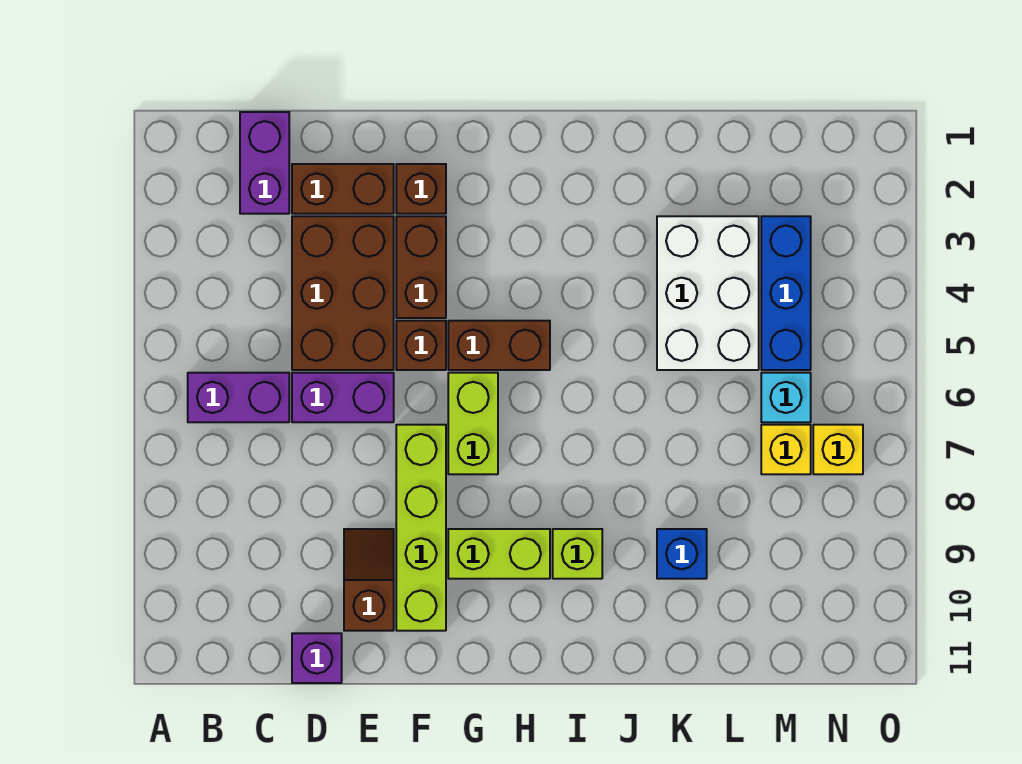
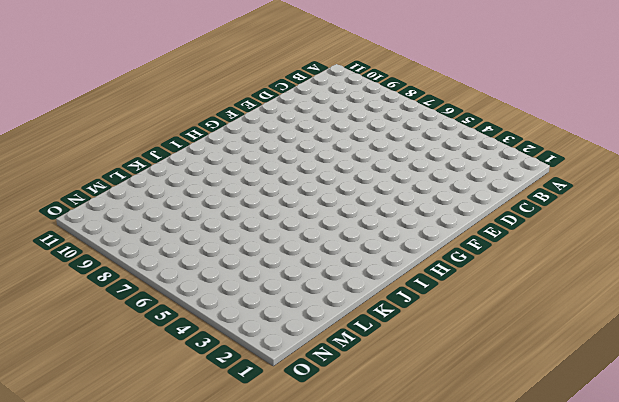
none -> purple 1x2 brick [188,373,289,422]
none -> purple 1x2 brick [240,112,289,214]
none -> brown 1x2 brick [292,164,394,214]

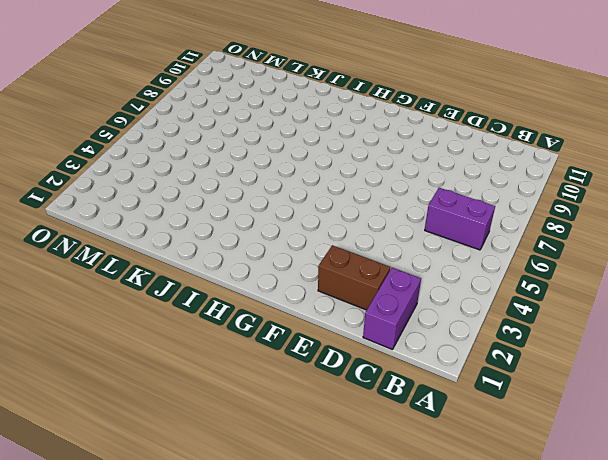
none -> brown 2x3 brick [292,216,394,370]
none -> purple 1x2 brick [292,373,394,422]
none -> purple 1x1 brick [292,633,342,683]

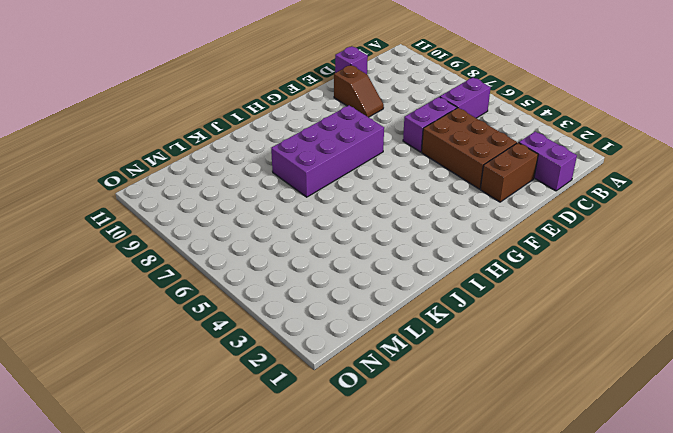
purple 2x4 brick [271,105,384,197] -> lime 1x2 brick [448,373,498,474]
none -> brown 1x1 brick [396,164,446,214]
none -> brown 1x2 brick [396,216,446,318]
none -> brown 1x1 brick [396,321,446,370]

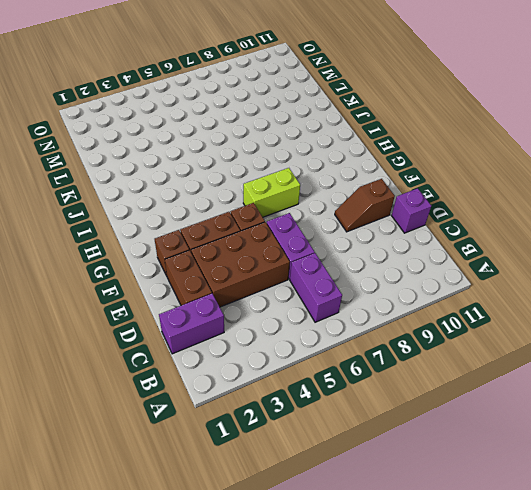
none -> lime 1x4 brick [396,425,446,631]
none -> brown 1x2 brick [448,321,550,370]
none -> lime 1x2 brick [448,529,550,579]

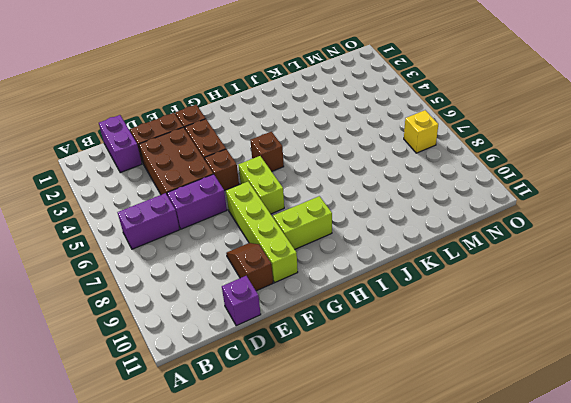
brown 1x1 brick [250,132,284,171] -> brown 1x2 brick [448,321,550,370]
none -> lime 1x1 brick [553,529,602,579]
none -> white 2x3 brick [657,216,759,370]
none -> blue 1x1 brick [657,529,707,579]

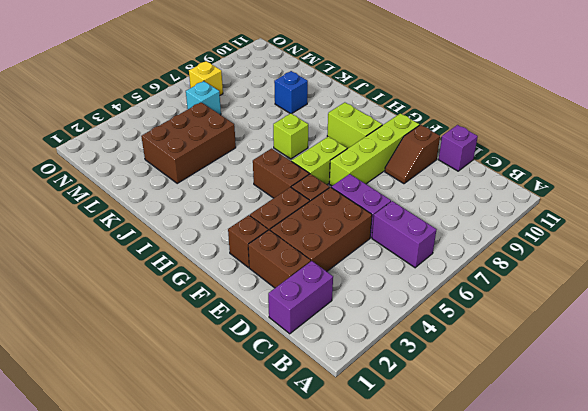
lime 1x1 brick [273,113,308,159] -> lime 1x1 brick moved to [553,529,602,579]
brown 2x3 brick [141,102,236,183] -> white 2x3 brick [657,216,759,370]
none -> blue 1x3 brick [761,216,811,370]
none -> yellow 1x1 brick [761,425,811,474]

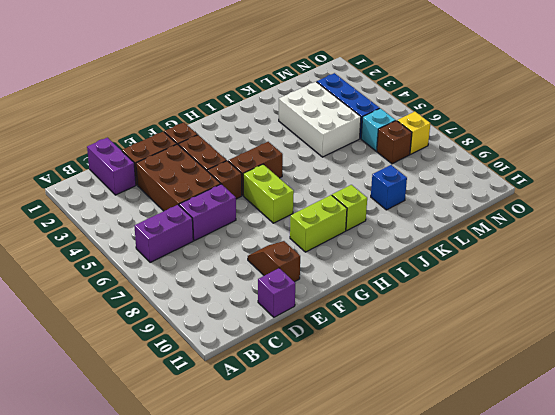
brown 1x1 brick [377,121,412,164] -> yellow 1x1 brick [761,425,811,474]
none -> lime 1x4 brick [396,425,446,631]

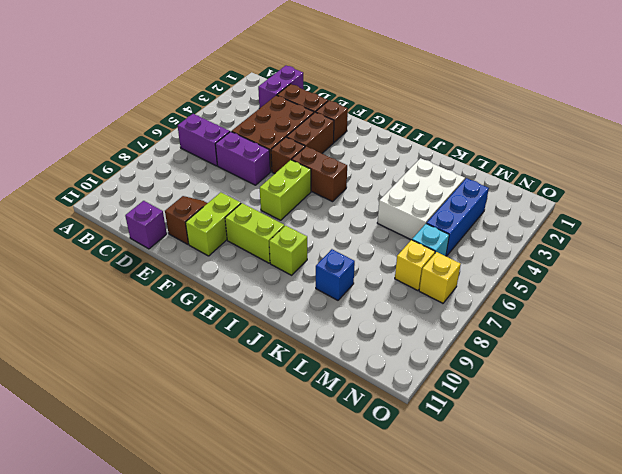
lime 1x2 brick [186,192,241,256] -> lime 1x4 brick [396,425,446,631]

